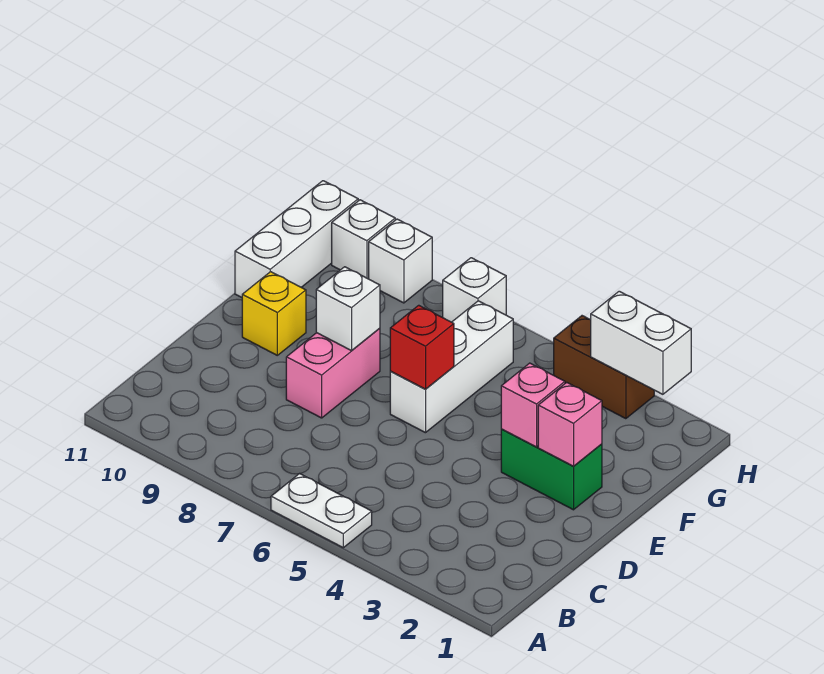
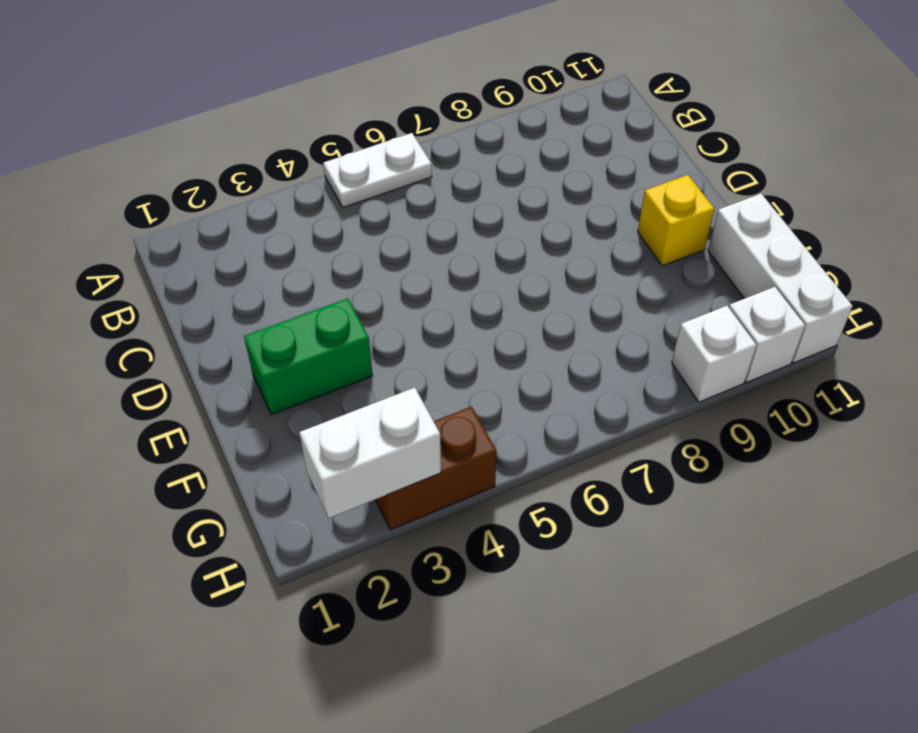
none -> pink 1x2 brick [286,328,380,418]
none -> white 1x3 brick [390,301,513,433]
none -> white 1x1 brick [443,258,506,322]

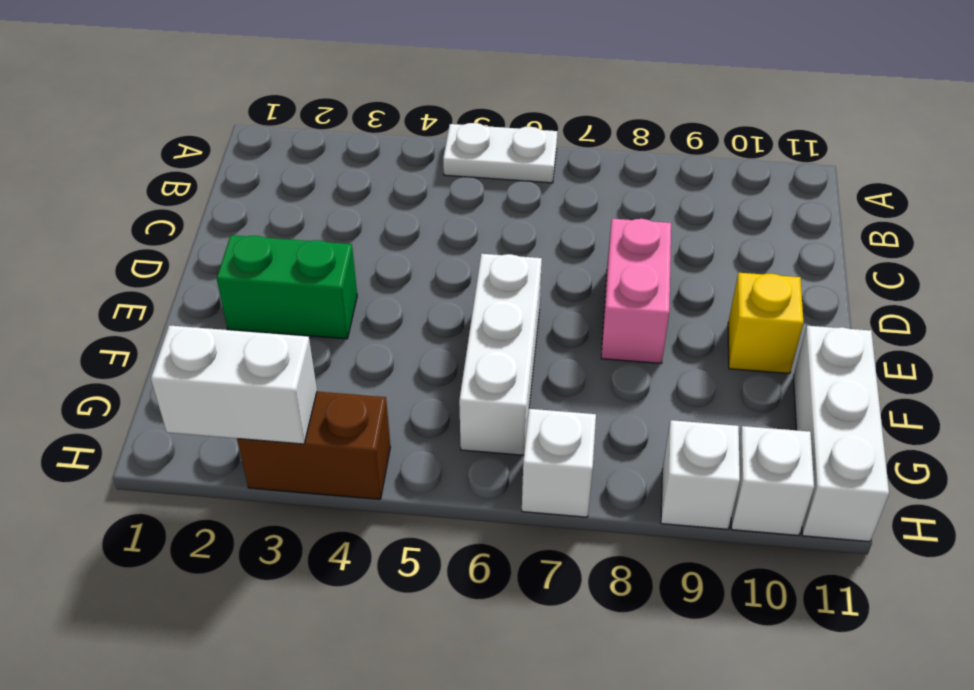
none -> pink 1x1 brick [538,382,602,466]
none -> pink 1x1 brick [501,363,565,447]
none -> red 1x1 brick [390,305,454,389]

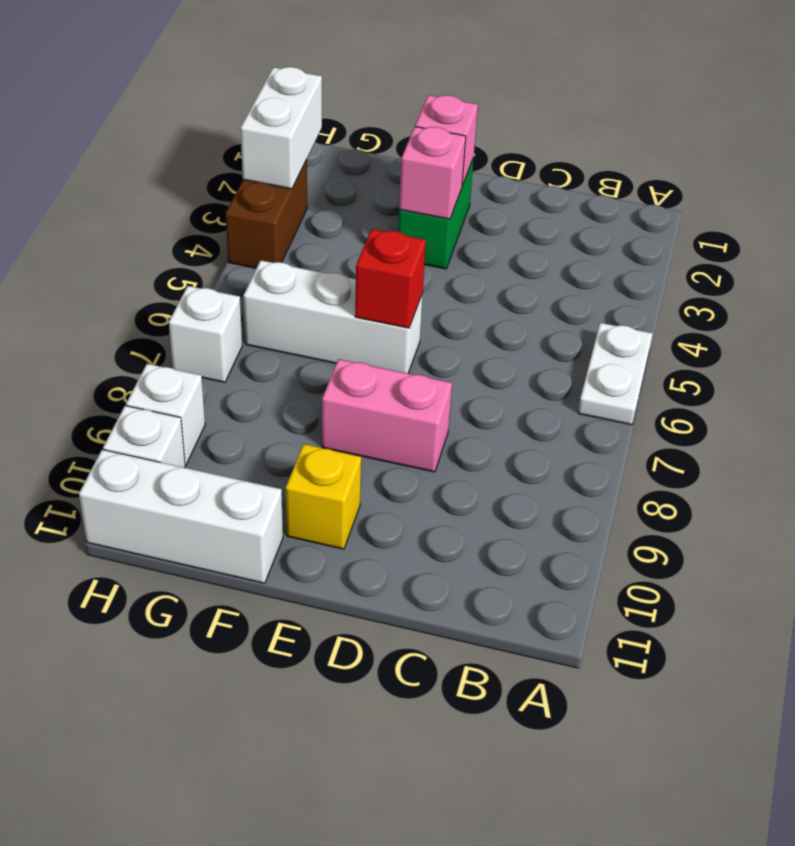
none -> white 1x1 brick [316,267,380,351]

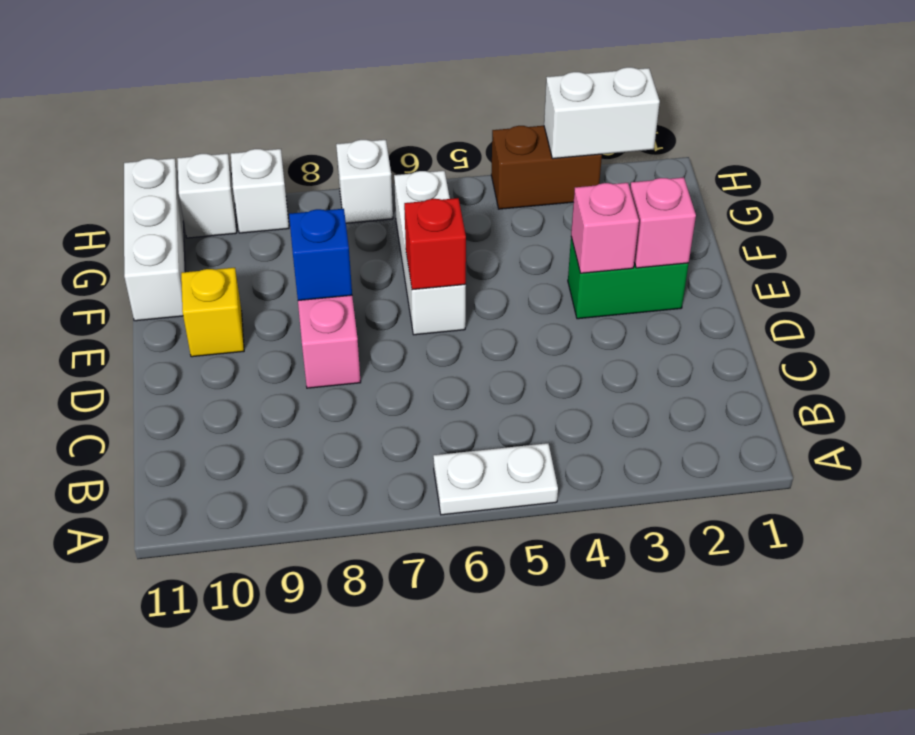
blue 1x1 brick [289,209,352,301] -> white 1x1 brick [316,267,380,351]

